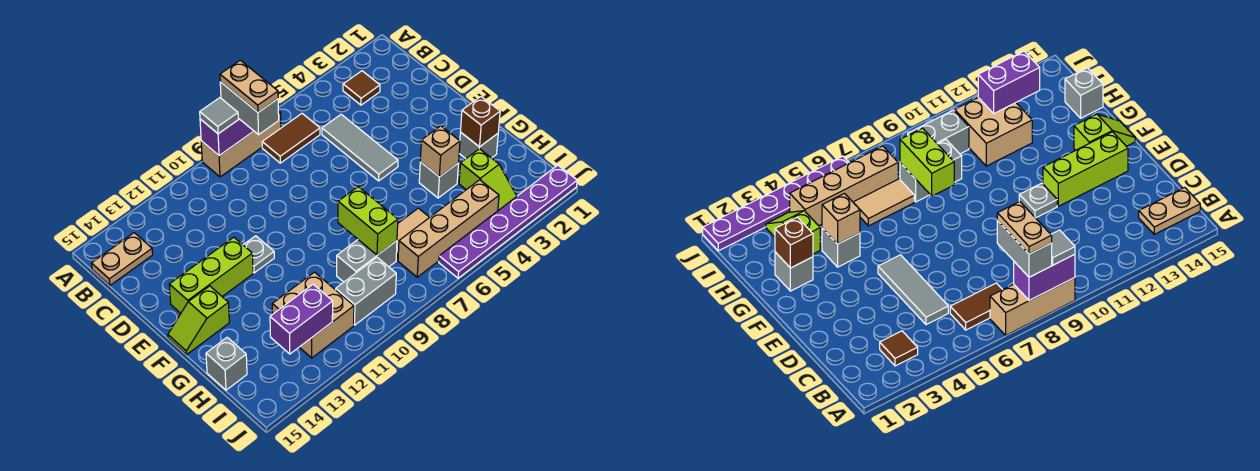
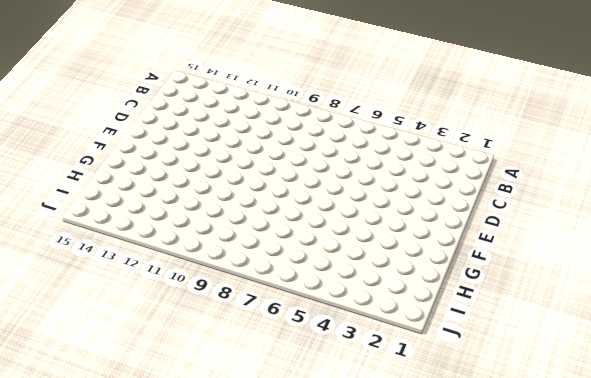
none -> tan 1x3 brick [201,111,281,177]
none -> brown 1x1 tile [343,71,380,105]
none -> brown 1x2 tile [262,114,320,163]

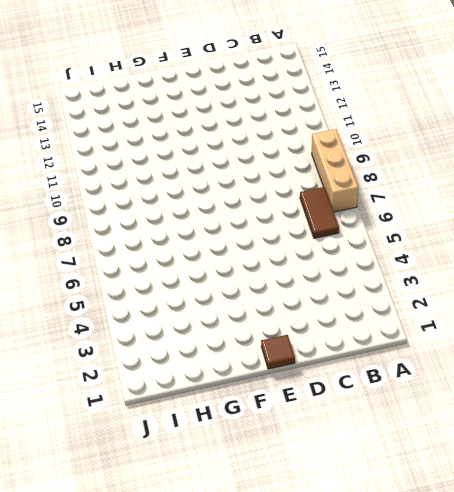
brown 1x1 tile [261,335,295,369] -> brown 1x1 tile moved to [343,71,380,105]
none -> tan 1x2 plate [92,233,153,285]
none -> grey 1x3 tile [322,114,398,181]
none -> grey 1x1 plate [244,236,274,273]

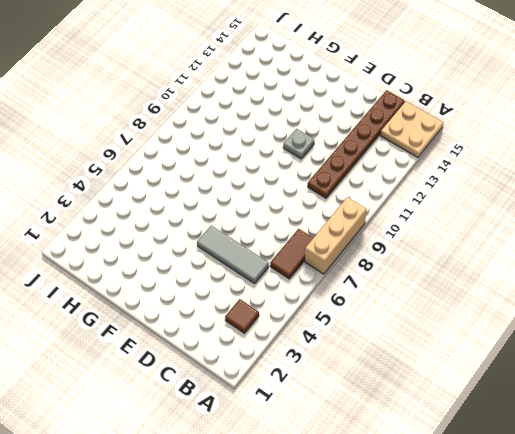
tan 2x2 plate [380,101,443,157] -> tan 1x2 plate [92,233,153,285]
brown 1x6 plate [308,90,405,198] -> none
none -> lime 1x3 brick [169,237,253,313]
none -> lime 1x2 slope [168,286,229,354]
none -> grey 1x1 brick [459,132,498,159]

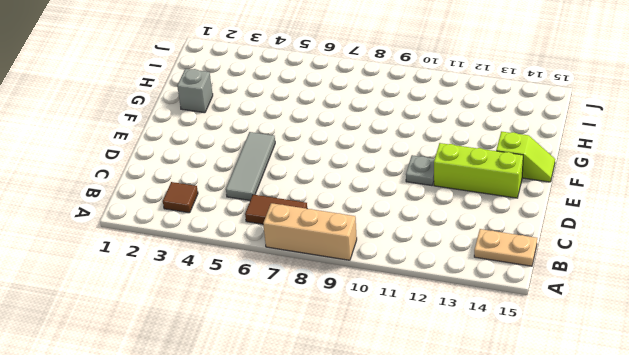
none -> grey 1x1 brick [419,162,459,198]
none -> lime 1x2 slope [459,149,517,210]
none -> tan 1x2 tile [396,208,429,260]

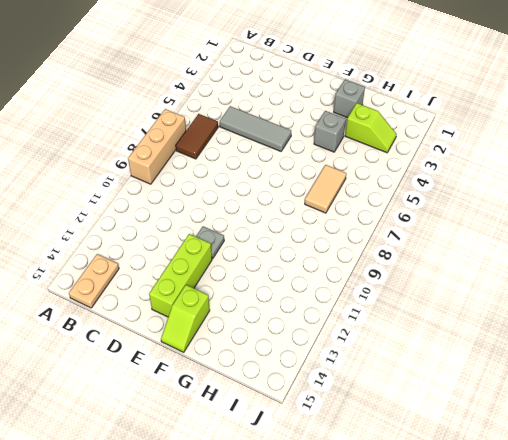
none -> brown 1x1 tile [343,71,380,105]
none -> grey 1x2 brick [337,240,397,282]
none -> tan 2x2 brick [272,272,354,358]

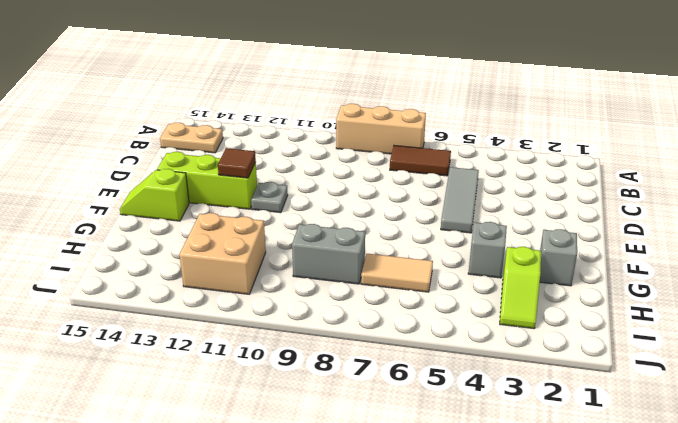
brown 1x1 tile [218,148,256,178] -> brown 1x1 tile moved to [343,71,380,105]
none -> grey 1x1 brick [206,337,247,390]
none -> tan 1x4 brick [398,180,499,277]
none -> grey 1x2 brick [336,258,396,325]

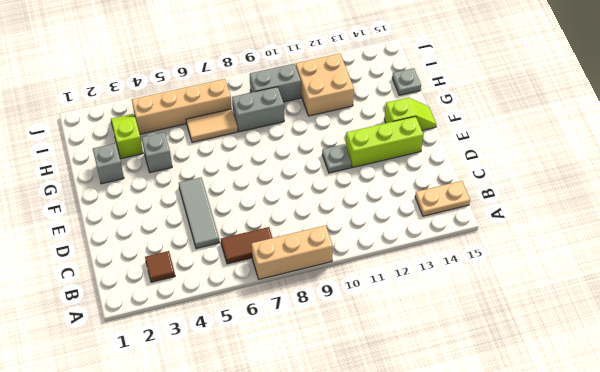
grey 1x1 plate [392,68,421,95] -> grey 1x1 brick [206,337,247,390]
none -> purple 1x6 plate [439,165,577,278]
none -> purple 1x2 brick [200,118,254,156]
none -> brown 1x1 brick [461,97,500,147]

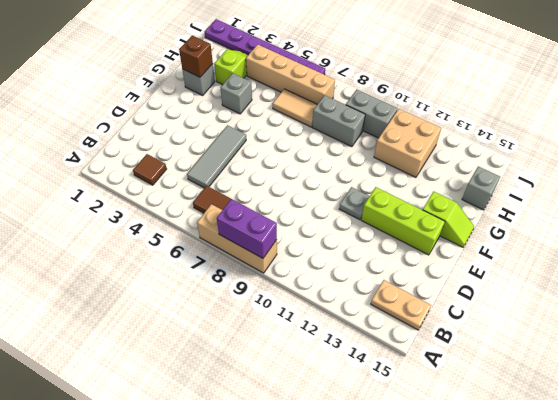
none -> tan 1x1 brick [420,126,460,177]
none -> lime 1x2 brick [338,187,398,255]
none -> purple 1x2 brick [270,284,333,354]

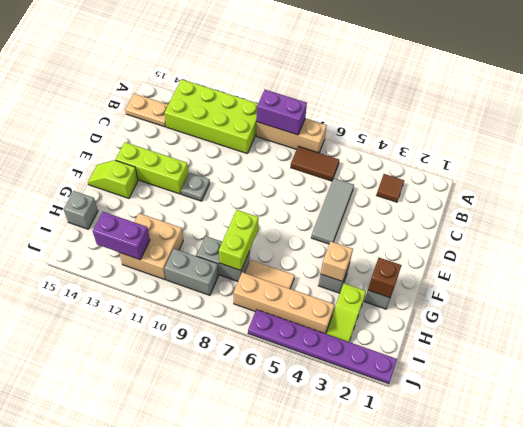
lime 2x4 brick [165,79,258,153] -> none
none -> grey 1x2 brick [220,82,279,135]
none -> grey 1x1 tile [200,98,238,134]
none -> tan 1x2 plate [220,60,278,112]

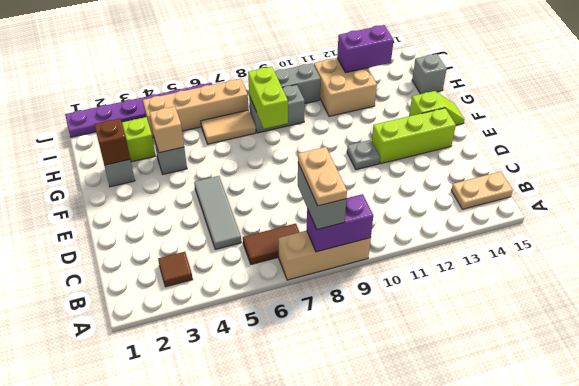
none -> grey 1x1 tile [200,98,238,134]

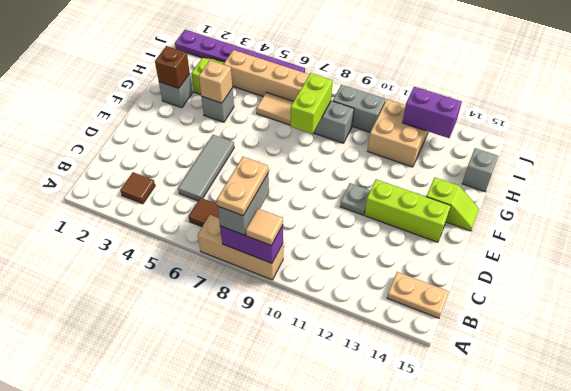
tan 1x1 tile [246,209,283,246] -> grey 1x1 tile [200,98,238,134]

